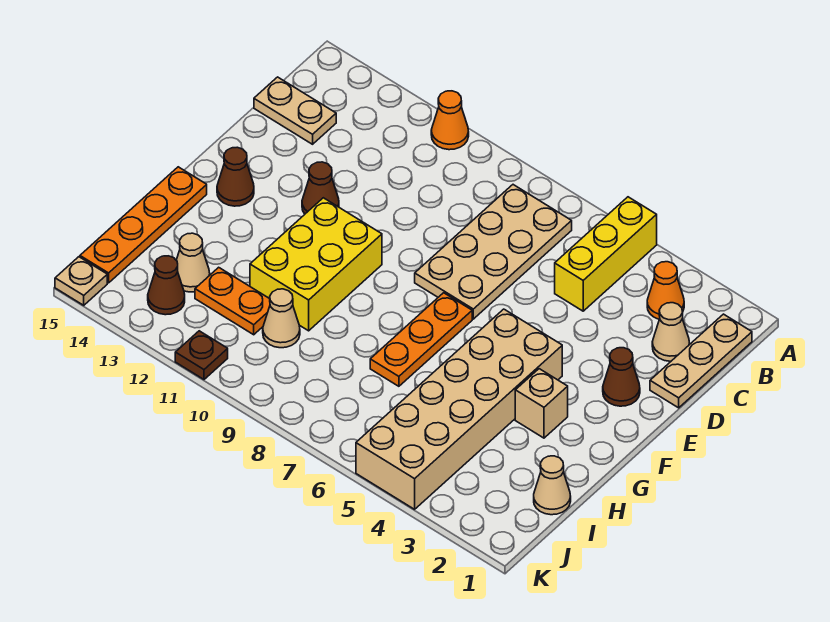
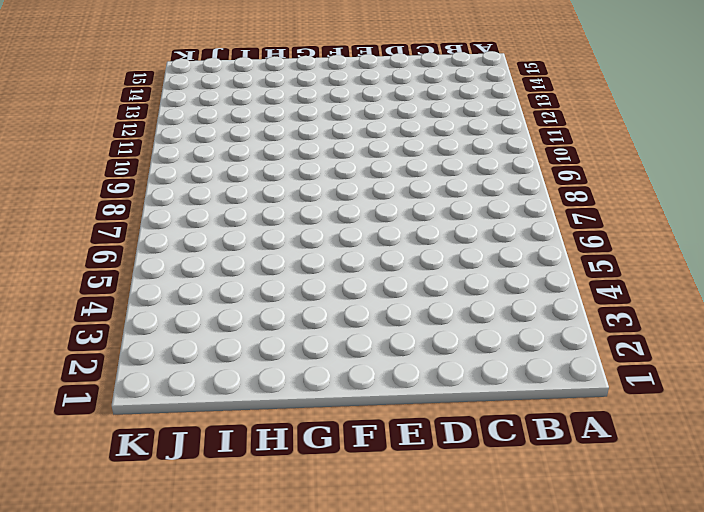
none -> yellow 1x3 brick [555,197,657,311]
none -> orange 1x1 cone [431,91,469,150]
none -> tan 1x3 plate [650,314,752,408]

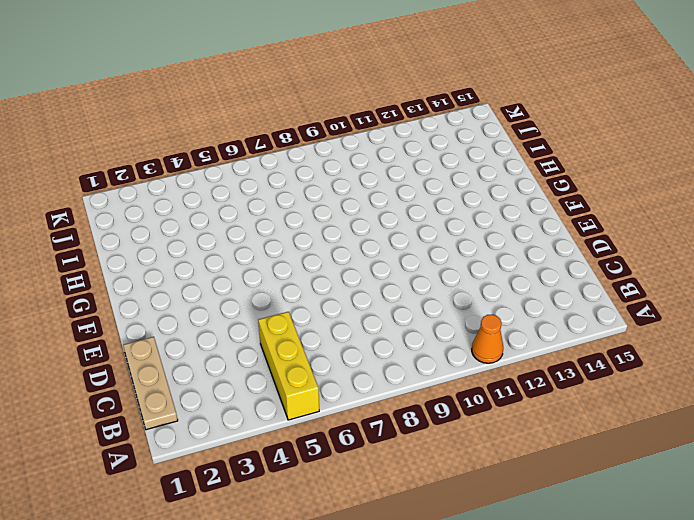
none -> orange 1x1 cone [647,262,684,319]
none -> tan 2x4 plate [415,185,572,319]
none -> tan 1x1 cone [652,303,690,361]

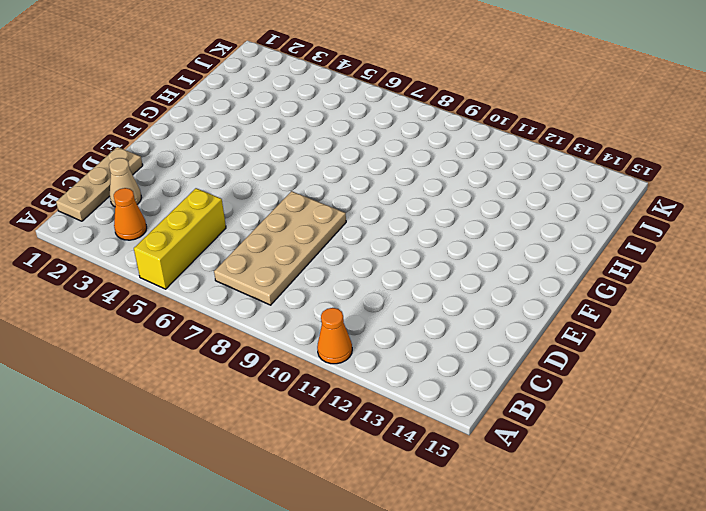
none -> tan 1x2 plate [254,77,336,144]
none -> brown 1x1 cone [603,348,640,406]
none -> brown 1x1 cone [302,162,339,214]

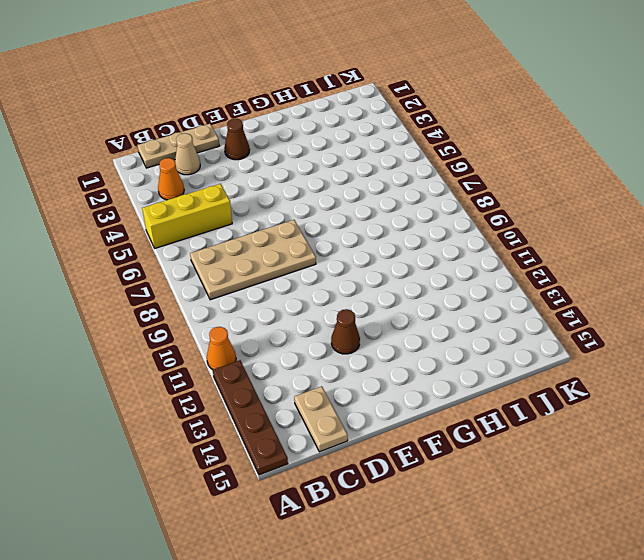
brown 1x4 plate [213,360,288,475] -> none
none -> tan 2x6 brick [356,309,562,509]
none -> orange 1x3 plate [370,293,472,386]
none -> yellow 2x3 brick [250,198,382,331]

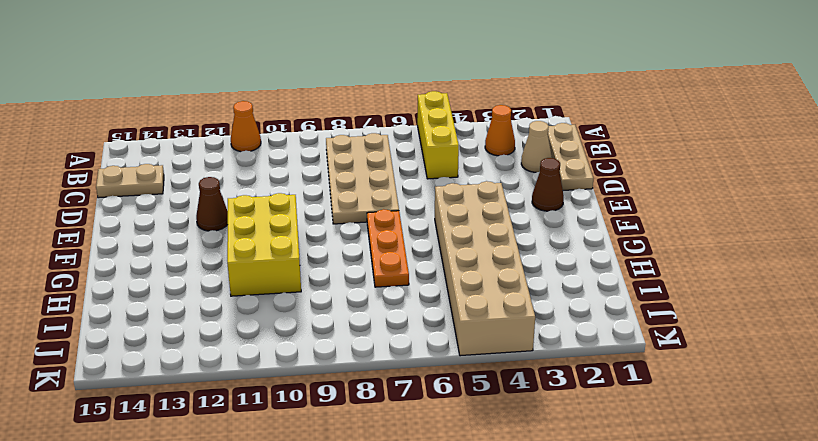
none -> brown 1x1 cone [217,147,254,206]
none -> tan 1x1 brick [515,369,568,438]
none -> orange 1x4 plate [80,167,207,283]

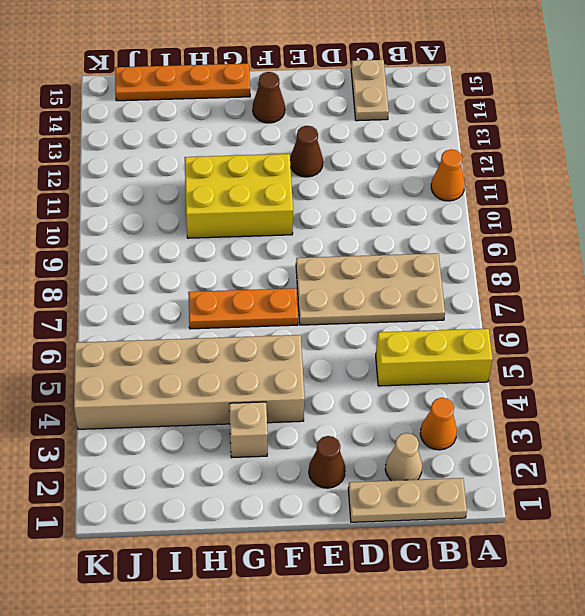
none -> tan 1x1 cone [534,456,571,515]
none -> tan 1x1 cone [263,289,300,348]
none -> orange 1x2 plate [195,267,270,335]

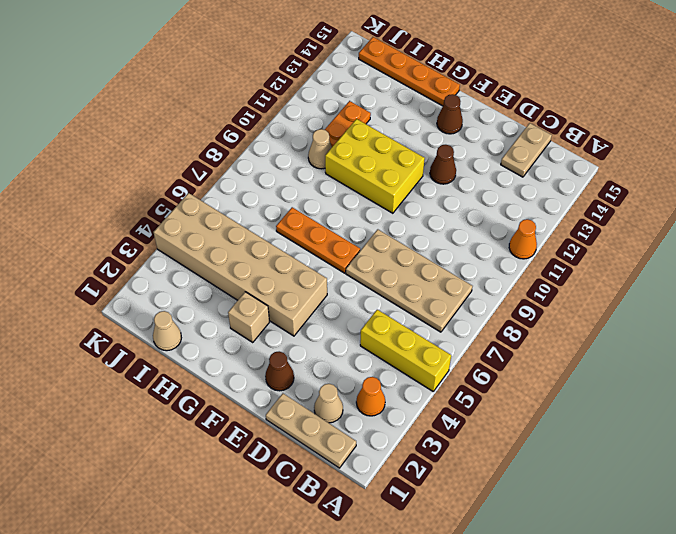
none -> tan 1x1 cone [176,233,210,292]
none -> brown 1x1 cone [148,256,185,315]
none -> brown 1x1 plate [175,331,228,379]

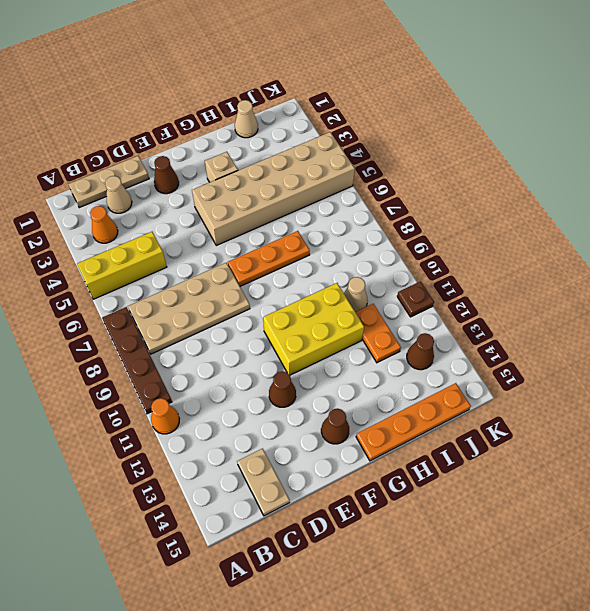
brown 1x4 plate [102,307,172,414] -> none
none -> tan 1x1 cone [176,233,210,292]
none -> tan 1x1 plate [55,257,107,305]

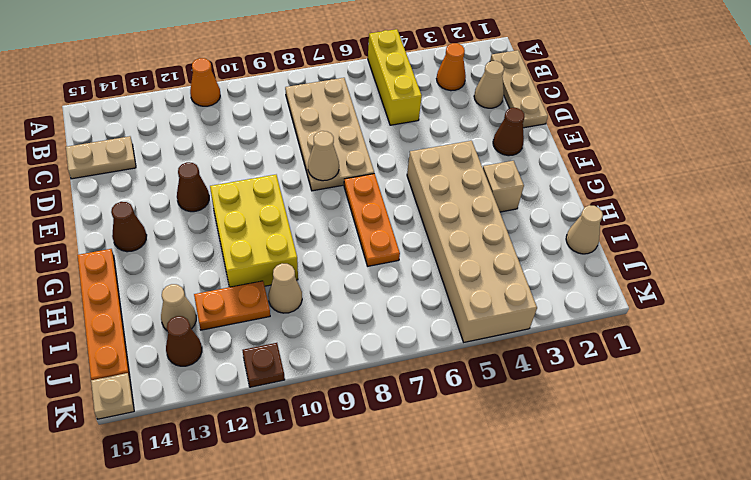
tan 1x1 cone [308,131,339,181] -> none

